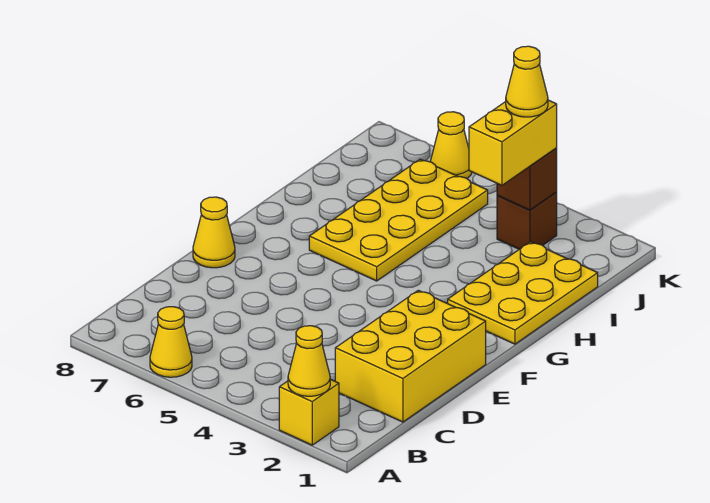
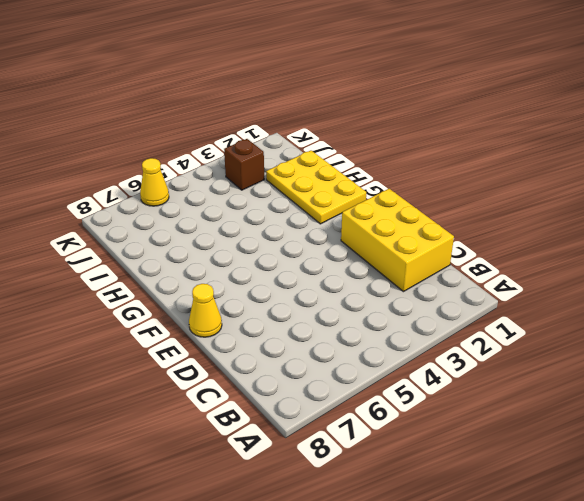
none -> yellow 1x1 brick [279,379,339,445]
none -> yellow 1x1 cone [150,307,192,377]
none -> yellow 2x4 plate [309,159,488,281]

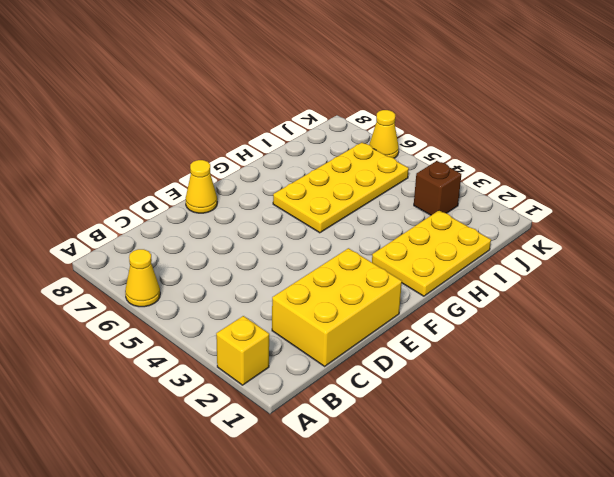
none -> yellow 1x1 cone [288,326,330,396]
none -> brown 1x1 brick [497,148,557,210]
none -> yellow 1x2 brick [469,100,557,185]

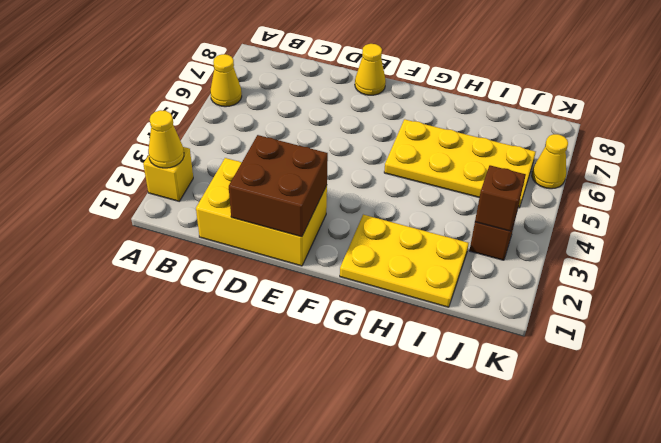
brown 2x2 brick [229,135,328,237] -> none
none -> yellow 1x2 brick [469,100,557,185]
none -> yellow 1x1 cone [506,46,548,117]

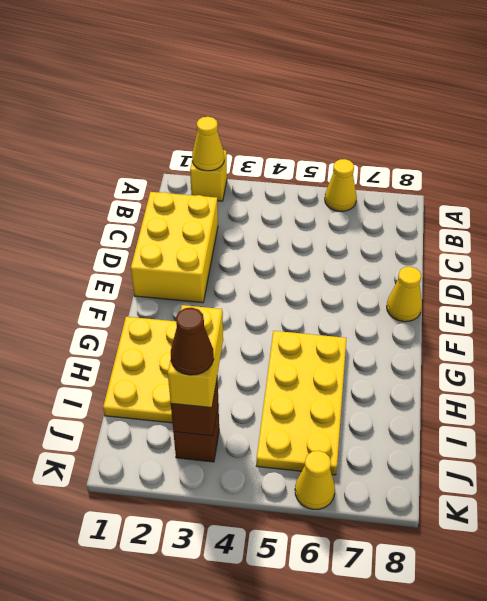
brown 1x1 cone [171,308,214,375] -> yellow 1x1 cone [506,46,548,117]

